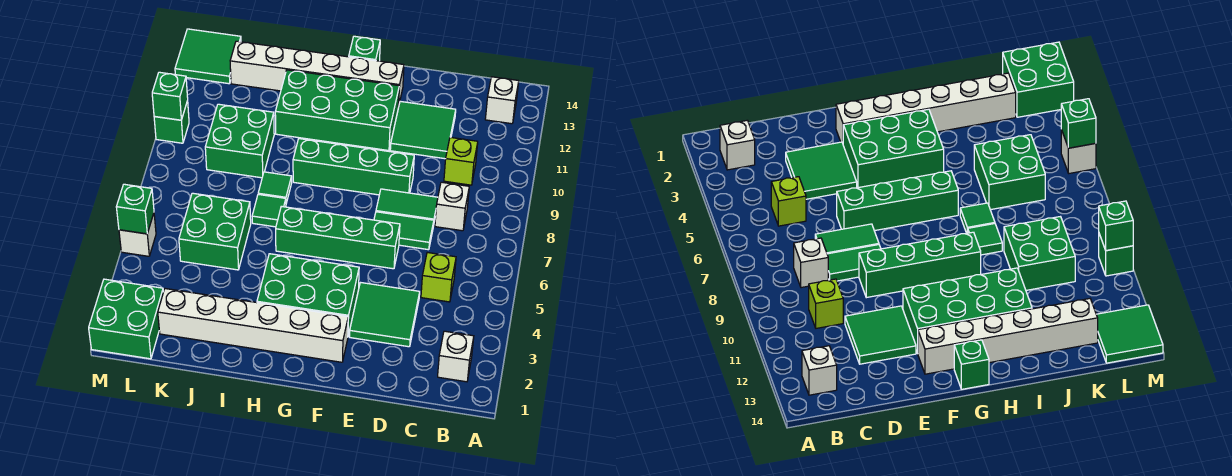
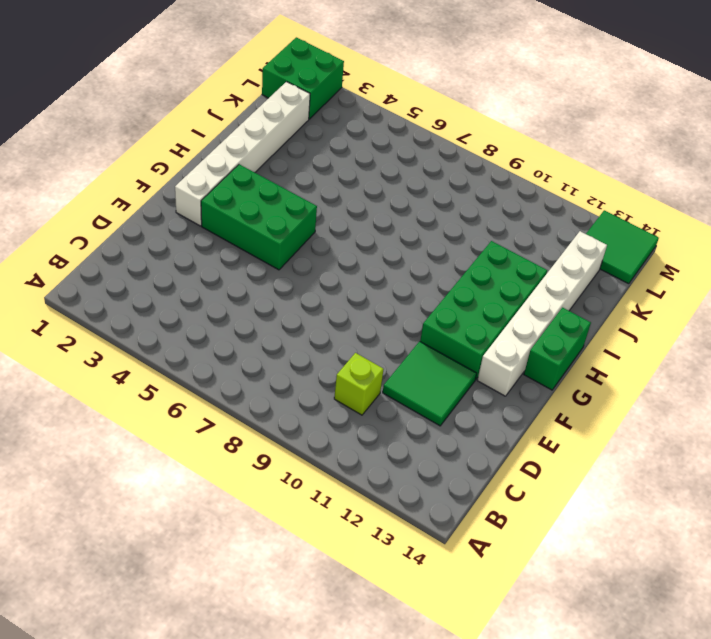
green 2x3 brick [201,164,317,270] -> green 2x3 brick turned to [257,254,359,335]
green 1x2 brick [524,308,591,390] -> green 1x1 brick [349,36,380,61]
none -> white 1x1 brick [438,331,474,382]
none -> white 1x1 brick [485,77,519,124]
none -> lime 1x1 brick [421,253,456,302]

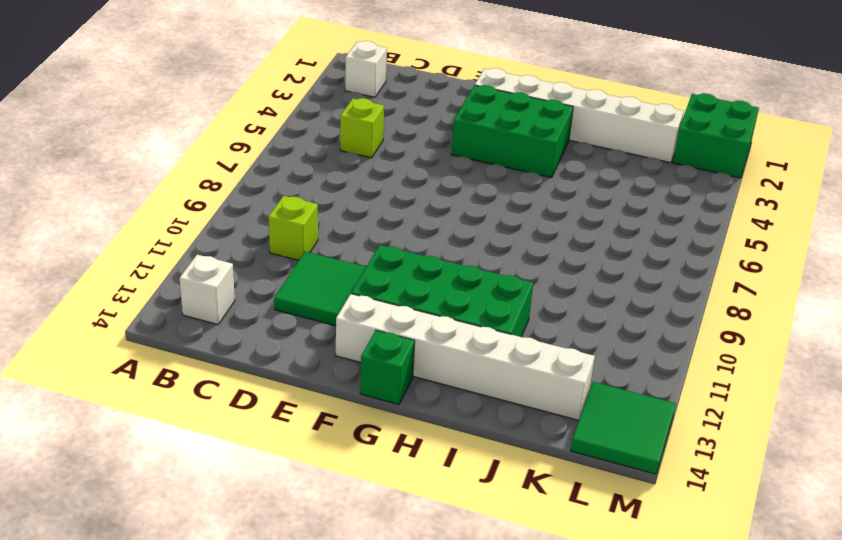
none -> white 1x1 brick [435,182,469,231]
none -> green 2x2 tile [350,283,420,347]
none -> green 1x2 tile [374,212,434,250]

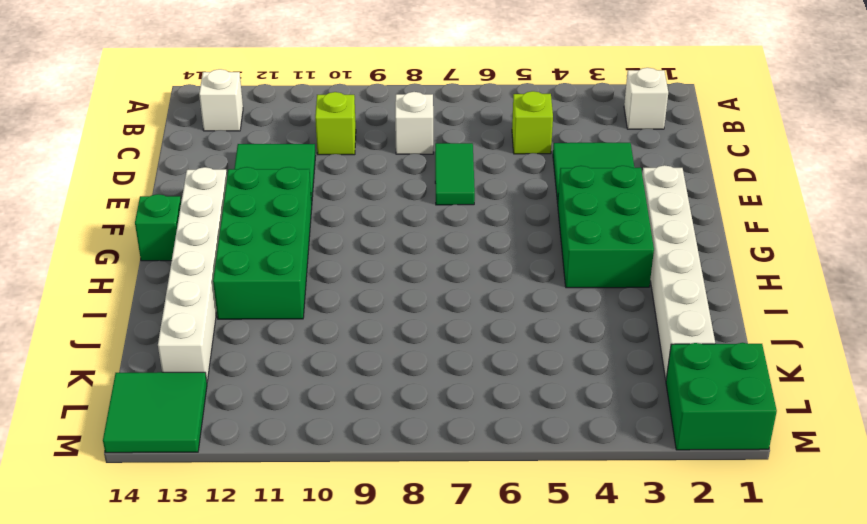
none -> green 1x2 tile [376,189,438,226]
none -> green 1x4 brick [276,206,400,269]
none -> green 1x4 brick [293,139,414,195]

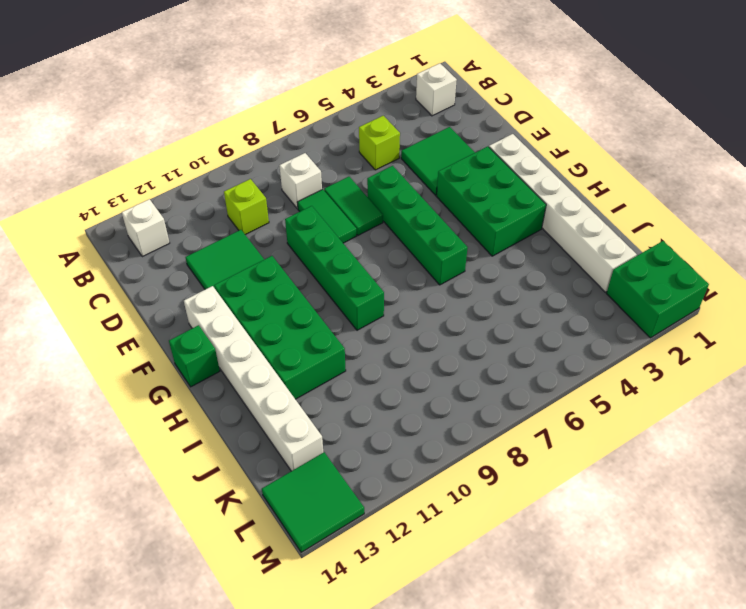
none -> green 1x1 tile [252,194,286,227]
none -> green 1x1 tile [258,172,292,203]
none -> green 2x2 brick [179,193,251,270]

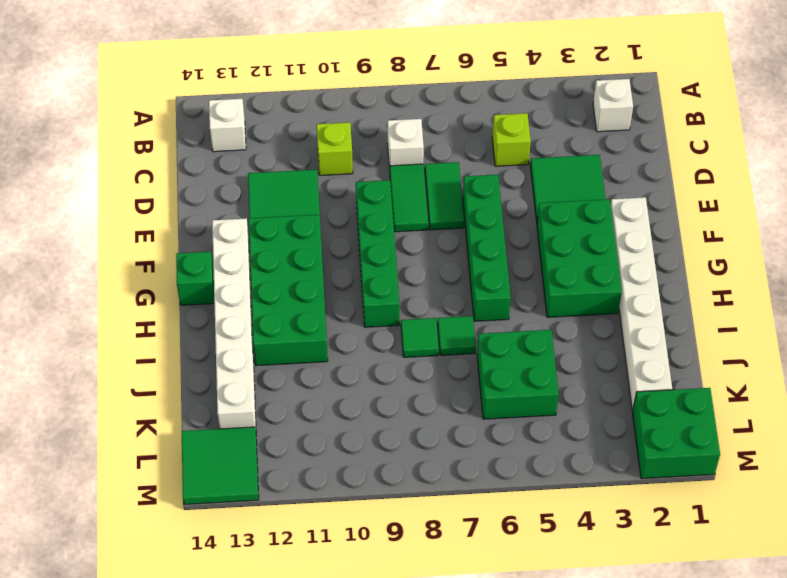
none -> green 2x2 brick [205,104,274,178]
none -> white 1x1 brick [119,214,156,256]
none -> green 1x1 brick [154,101,189,143]

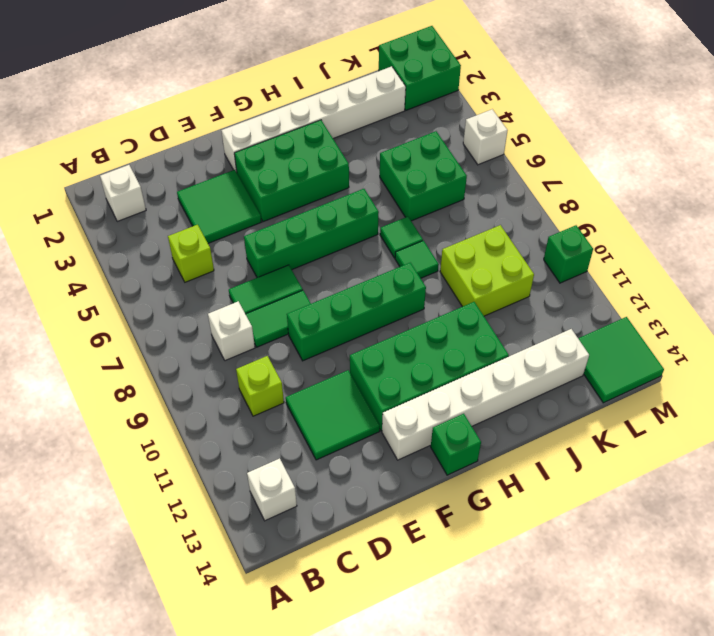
lime 2x2 brick [440,225,534,316] -> green 2x2 brick [205,104,274,178]
none -> green 1x1 brick [116,184,154,234]
none -> green 1x1 brick [152,72,188,120]

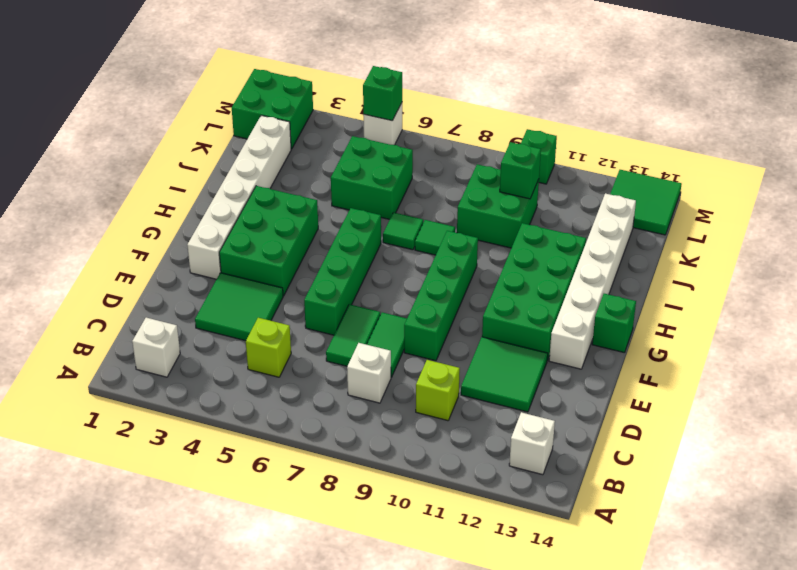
green 1x1 brick [500,142,541,199] -> green 1x1 brick moved to [152,72,188,120]

